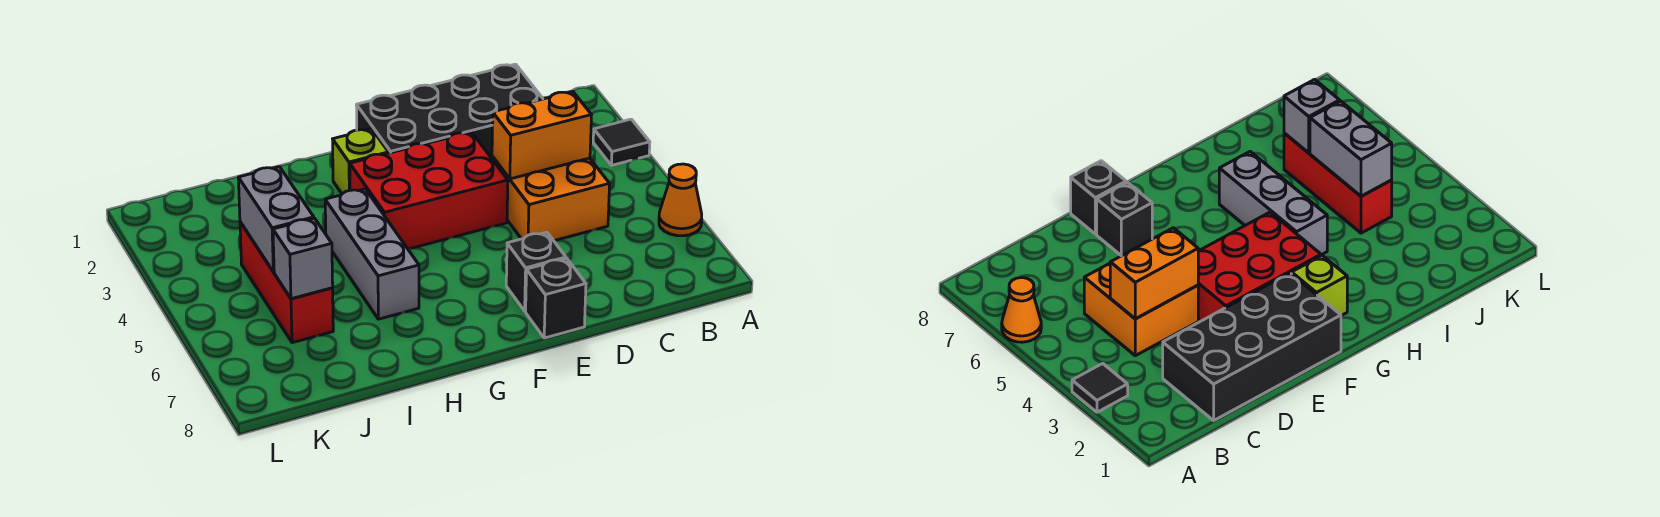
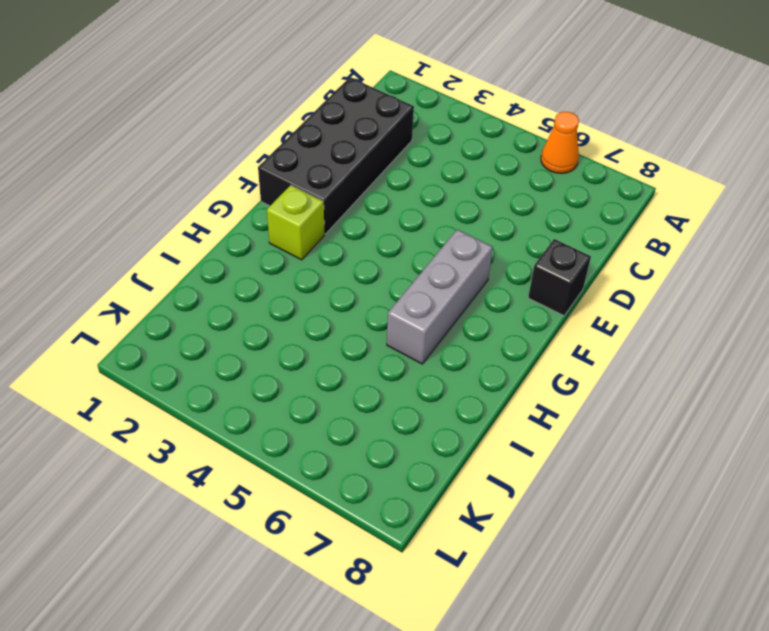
grey 1x3 brick [387,229,493,364] -> grey 1x3 brick turned to [325,189,419,319]
none -> black 1x1 tile [593,119,650,165]
none -> orange 2x2 brick [492,156,610,241]
none -> red 2x3 brick [350,132,508,249]

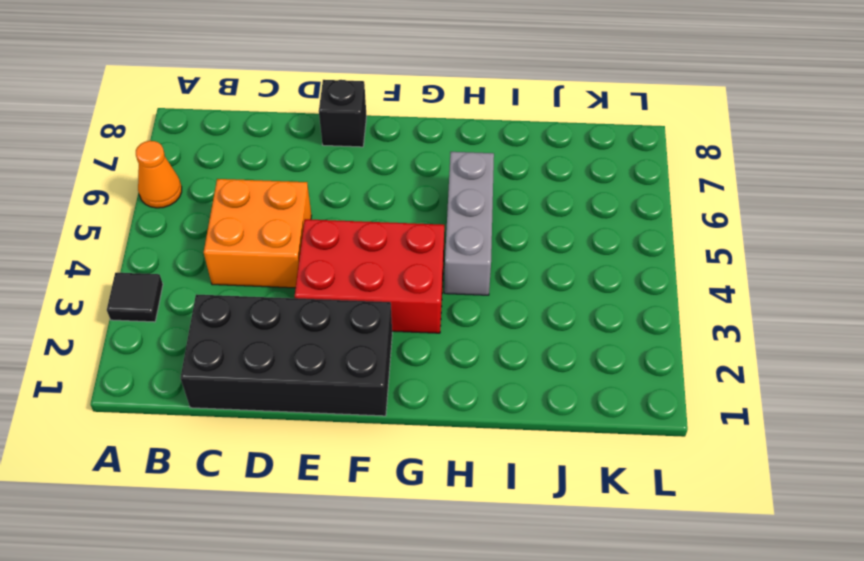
none -> black 1x1 brick [506,232,566,311]
none -> lime 1x1 brick [333,129,389,194]
none -> red 1x3 brick [240,222,333,343]

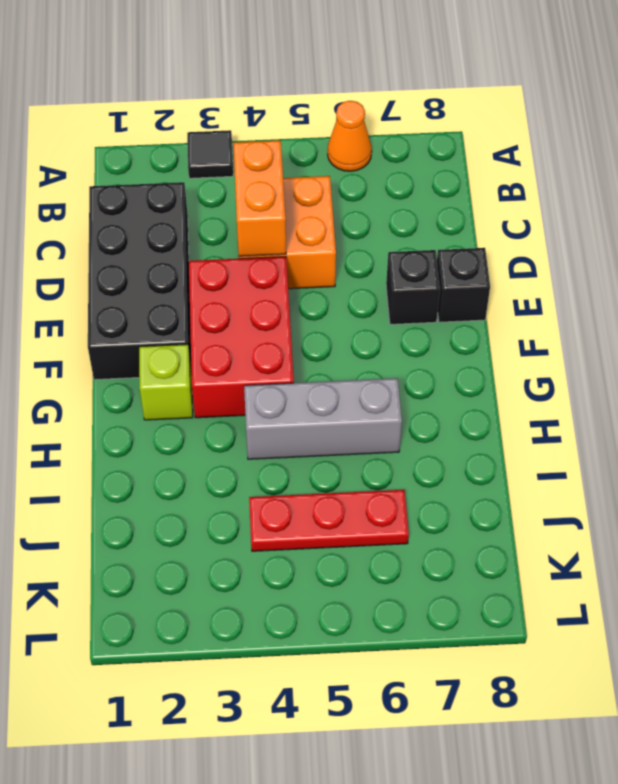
red 1x3 plate [249,490,409,551] -> red 1x3 brick [240,222,333,343]
none -> grey 1x2 brick [238,167,314,272]
none -> grey 1x1 brick [273,218,333,299]

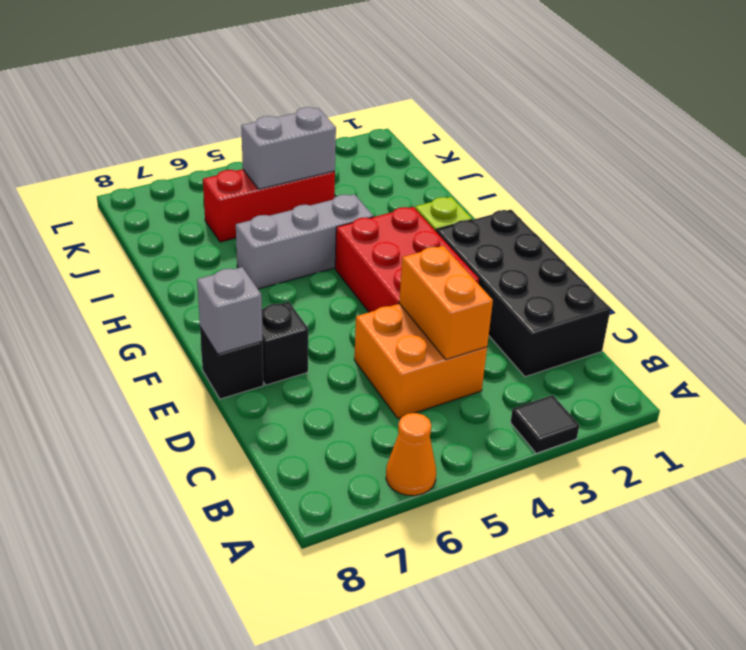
grey 1x1 brick [197,267,262,354] -> grey 1x1 brick moved to [273,218,333,299]

